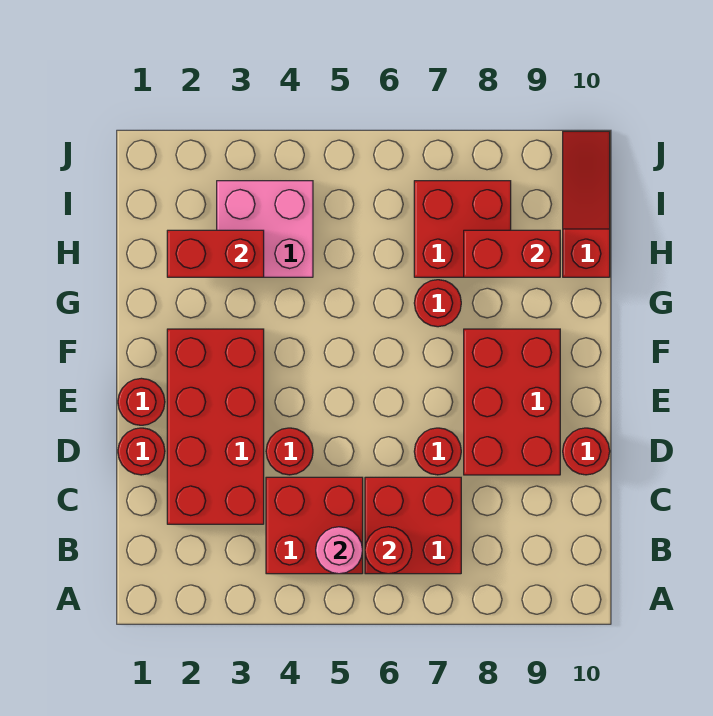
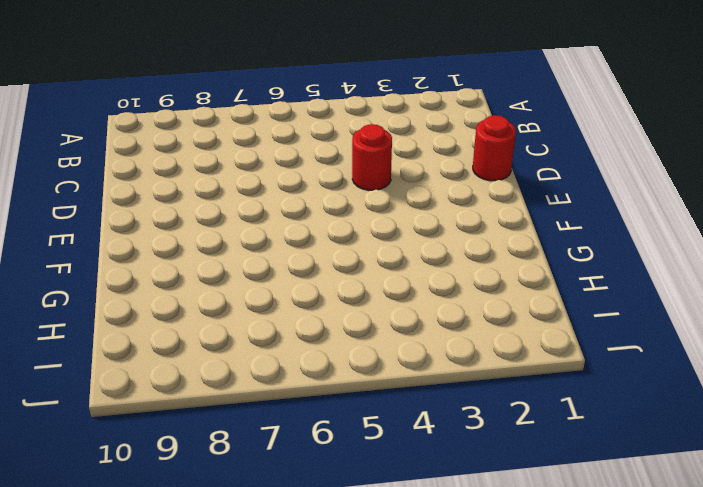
none -> red 2x2 brick [266,477,363,574]
none -> red 2x2 brick [365,477,461,574]
none -> red 2x4 brick [167,329,264,524]

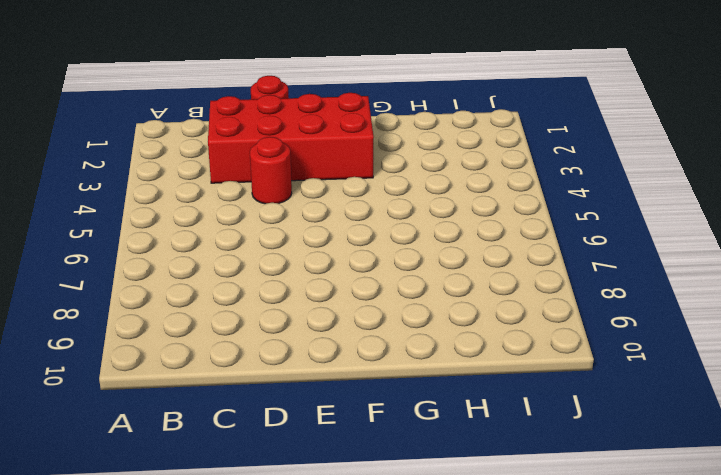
none -> red 2x2 brick [266,477,363,574]
none -> red 2x2 brick [365,477,461,574]
none -> red 1x1 round brick [414,428,461,475]

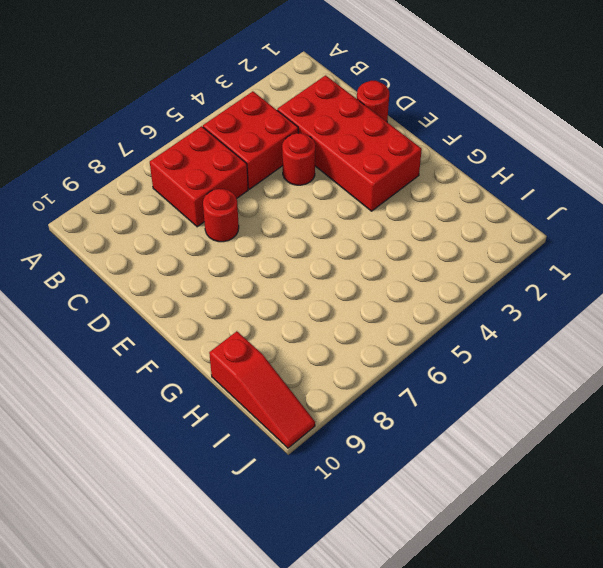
none -> red 2x3 brick [464,329,560,475]
none -> red 1x1 round brick [563,428,610,475]
none -> red 1x1 round brick [118,378,165,425]

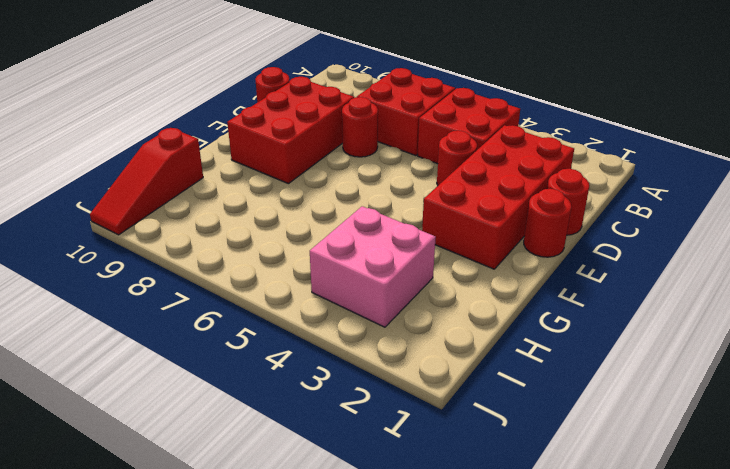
none -> red 1x1 round brick [414,280,461,327]
none -> red 2x2 brick [414,181,511,277]
none -> pink 1x1 round brick [316,527,363,574]

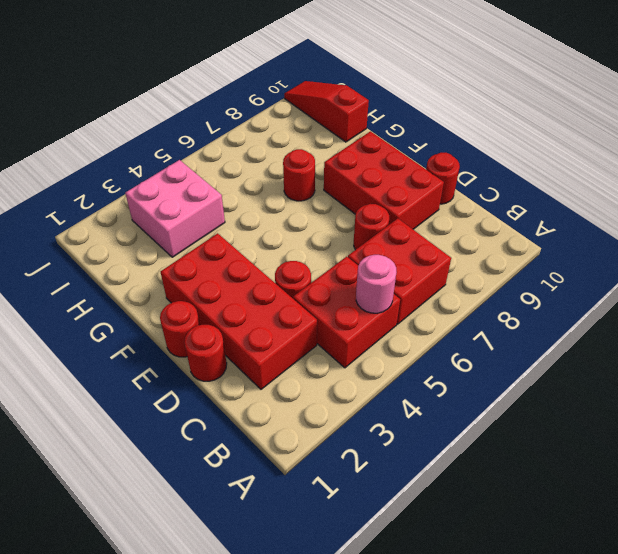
none -> red 2x2 brick [414,181,511,277]
none -> red 1x1 round brick [365,527,412,574]
none -> red 1x2 brick [167,230,264,277]

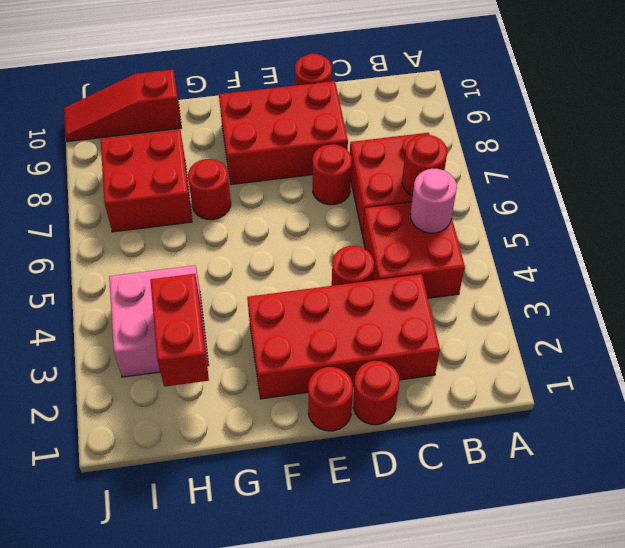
none -> red 1x2 brick [464,230,560,277]

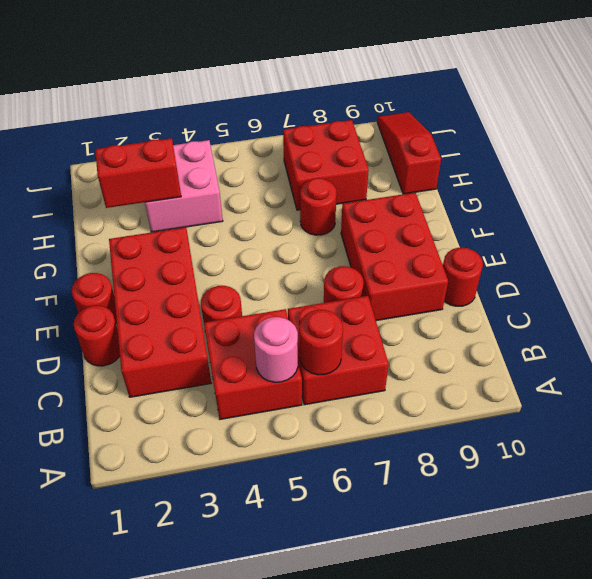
none -> red 1x2 brick [464,230,560,277]

